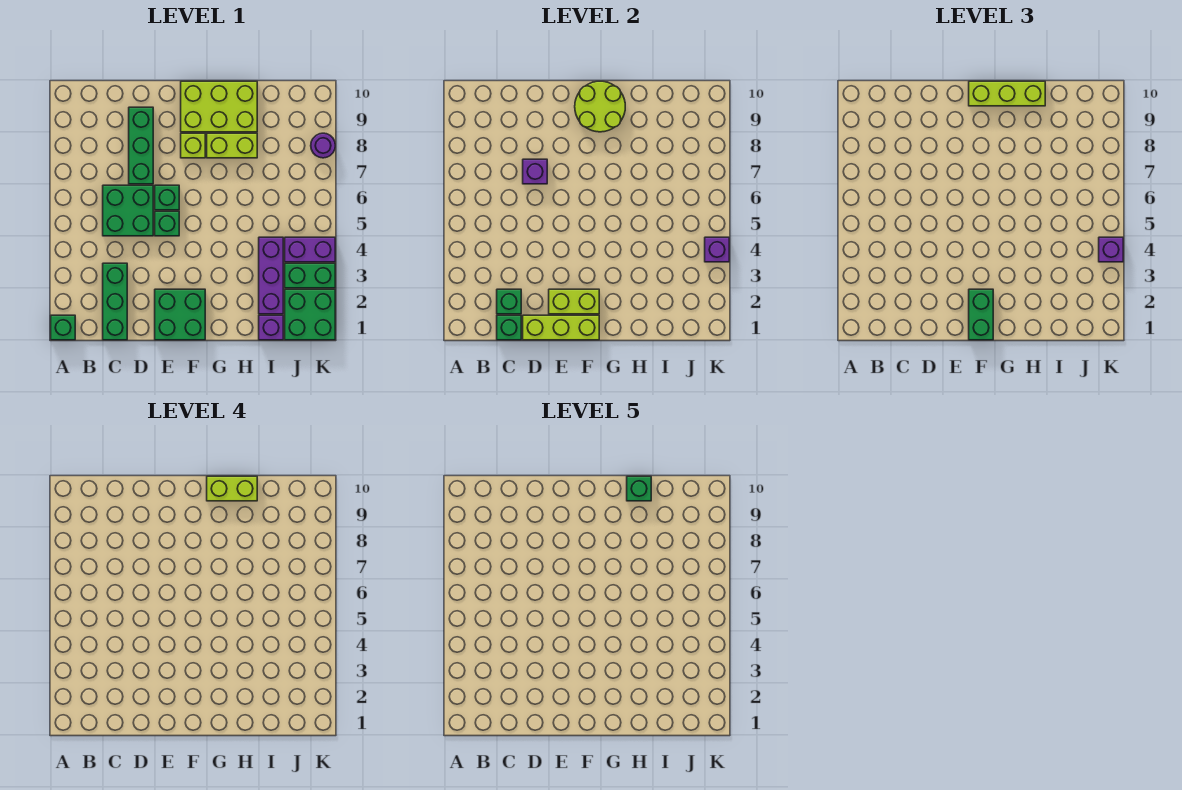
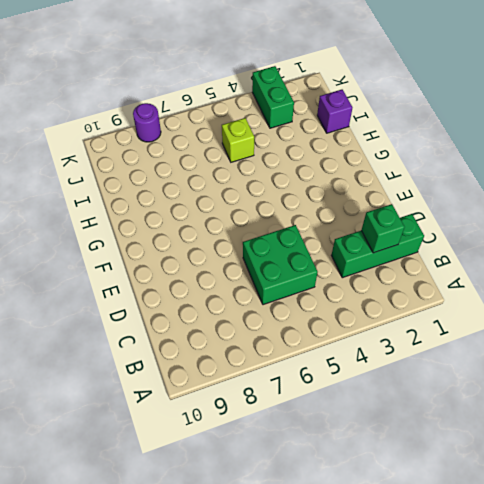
lime 1x1 brick [222,118,254,162] -> lime 1x1 brick moved to [181,133,205,158]
none -> green 1x1 brick [51,315,75,340]
none -> green 1x3 brick [129,107,153,184]
none -> green 2x2 brick [155,289,205,340]

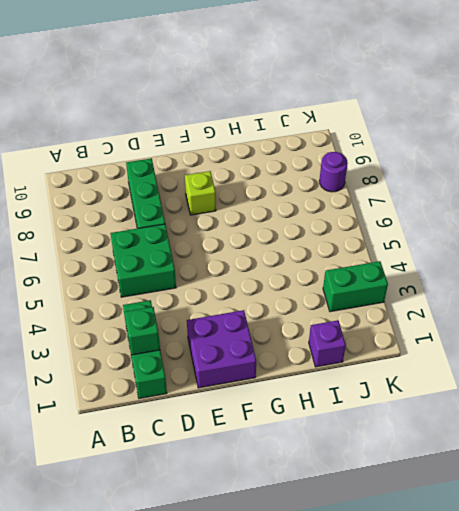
purple 2x2 brick [187,310,256,388] -> green 2x2 brick [155,289,205,340]
none -> green 1x1 brick [51,315,75,340]
none -> green 1x1 brick [155,211,179,236]
none -> green 1x1 brick [155,185,179,210]

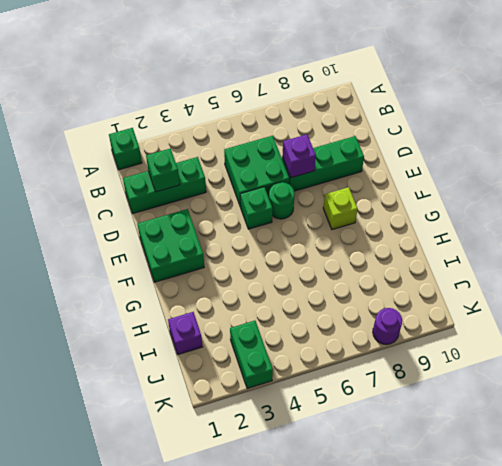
green 1x1 round brick [269,182,295,219] -> green 1x1 brick [155,185,179,210]
none -> lime 2x3 brick [181,81,257,132]
none -> lime 1x2 brick [207,133,257,158]
none -> purple 1x3 brick [259,237,283,314]

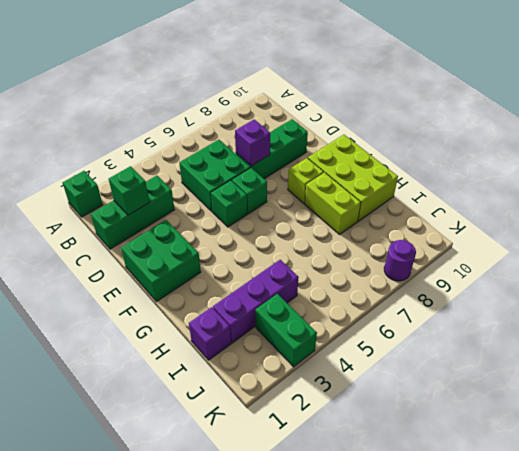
none -> green 2x2 brick [285,289,335,340]
none -> purple 1x2 brick [285,237,335,262]
none -> green 1x1 brick [497,315,521,340]

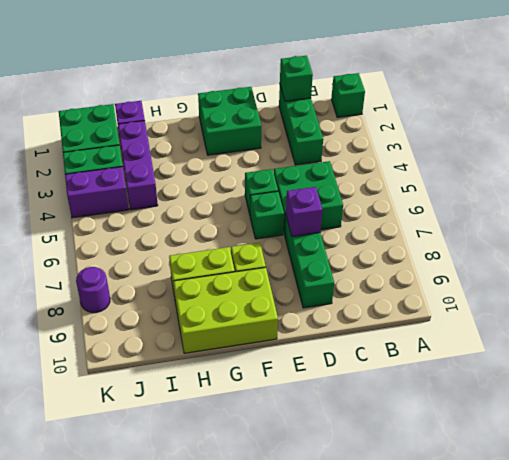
none -> green 1x1 brick [497,289,521,314]
none -> lime 1x3 brick [523,315,599,340]
none -> lime 1x2 brick [549,289,599,314]

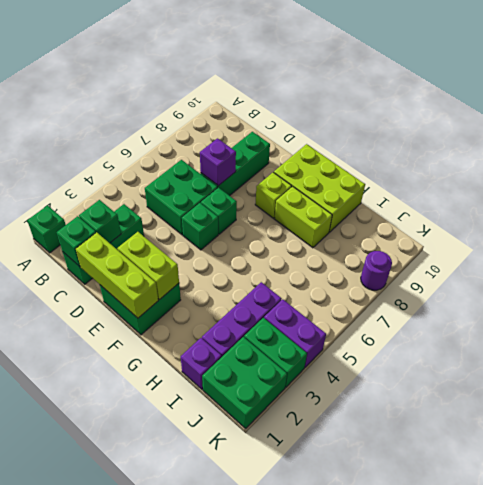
none -> lime 2x2 round brick [575,81,625,132]
none -> purple 1x1 brick [705,237,729,262]
none -> green 1x2 brick [969,289,993,340]

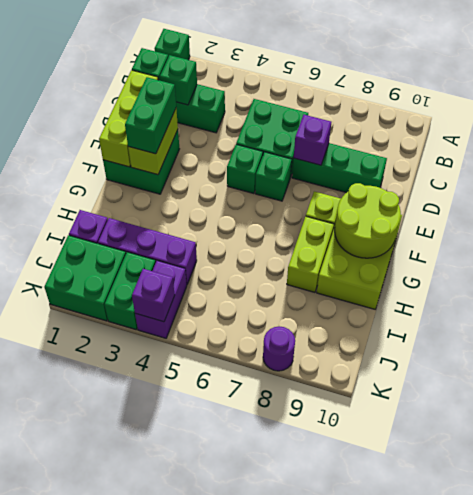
green 1x2 brick [125,77,176,154] -> green 1x2 brick turned to [969,289,993,340]
none -> lime 1x3 brick [969,81,1045,106]
none -> purple 1x1 brick [1099,237,1123,262]
none -> lime 1x2 brick [207,476,257,501]

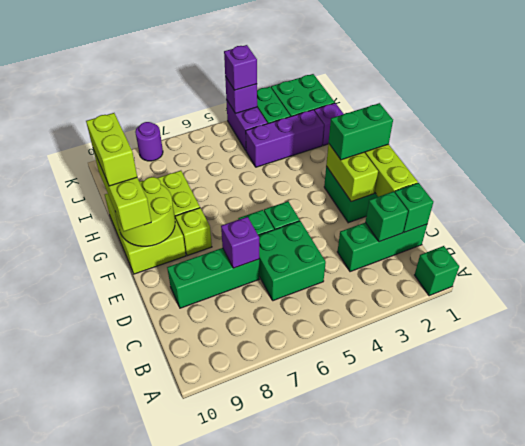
none -> green 1x1 brick [627,476,651,501]

